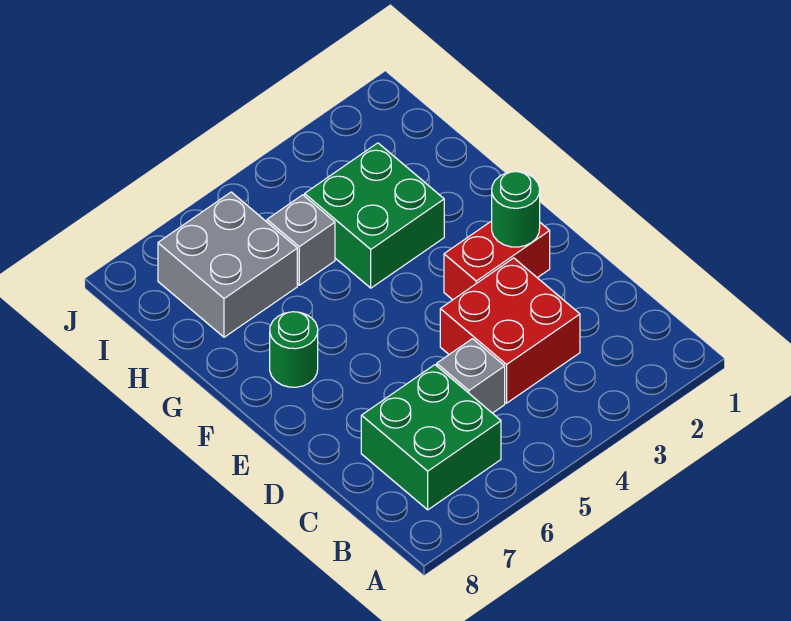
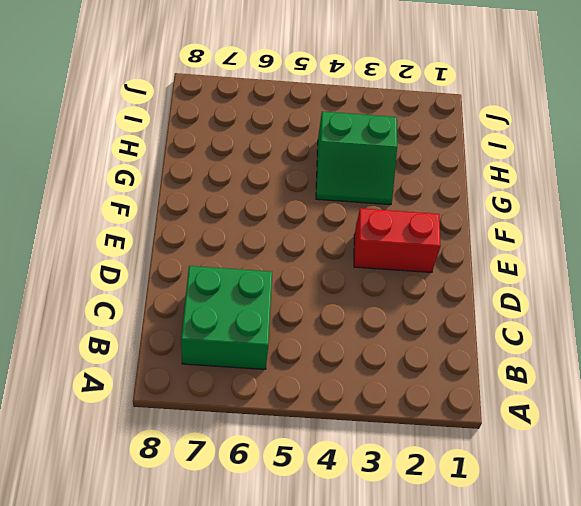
green 2x2 slope [316,112,397,205] -> green 2x2 brick [305,143,444,288]
none -> red 2x2 brick [440,258,580,403]
none -> grey 1x1 brick [437,339,505,413]

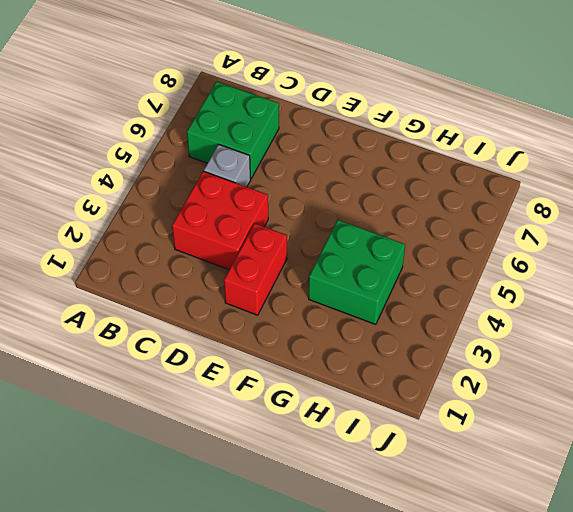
none -> green 1x1 round brick [270,312,318,387]
none -> grey 1x1 brick [267,195,335,285]

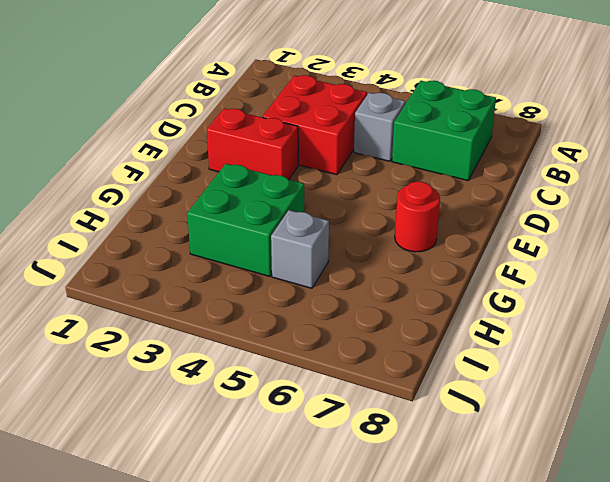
red 1x1 round brick [395,181,440,252] -> green 1x1 round brick [270,312,318,387]
none -> grey 2x2 brick [158,192,297,337]
none -> green 1x1 round brick [492,172,540,247]

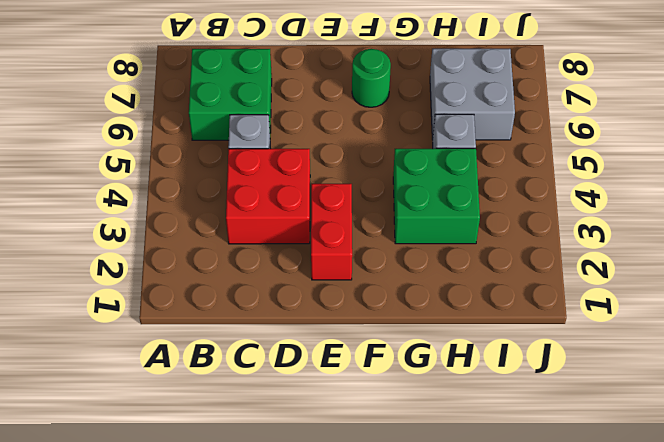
none -> green 1x1 round brick [492,172,540,247]

